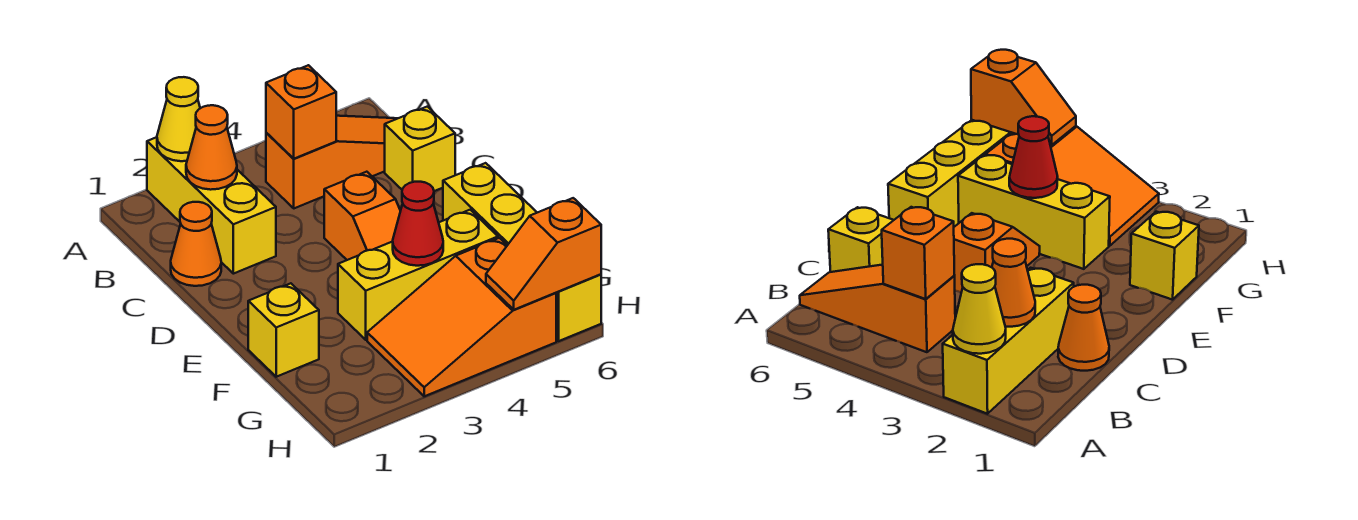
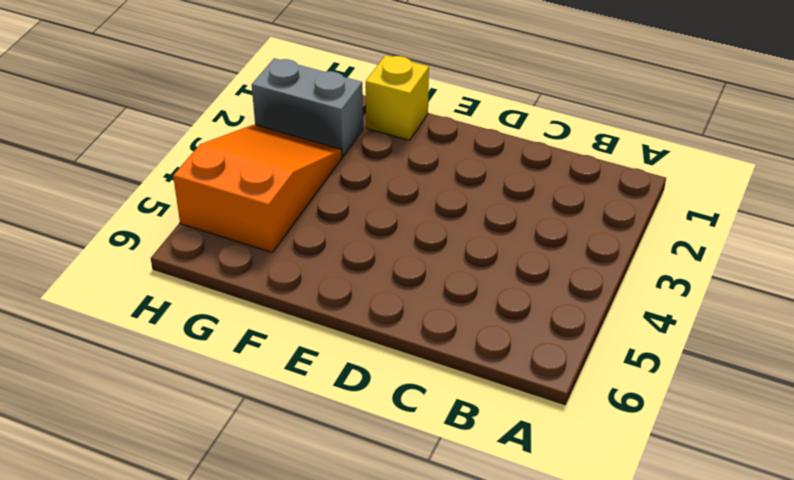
grey 1x2 brick [252,58,363,157] -> none
none -> yellow 1x3 brick [147,137,276,274]
none -> orange 1x3 slope [266,116,398,208]
none -> orange 1x1 cone [171,202,221,286]

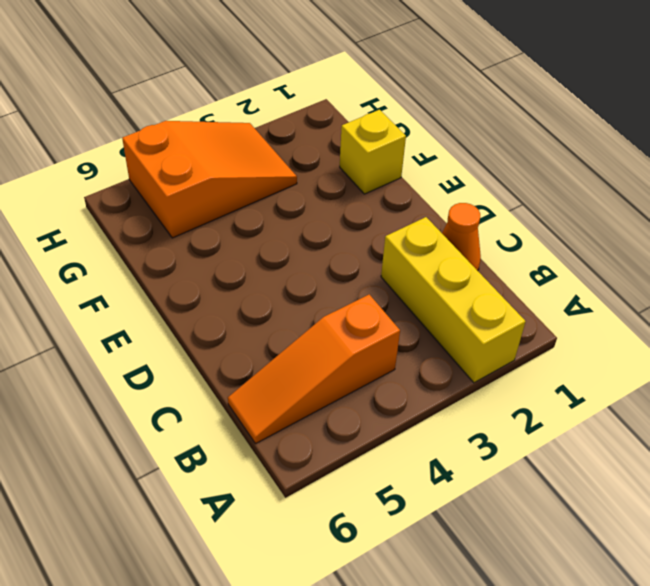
none -> yellow 1x1 brick [385,107,455,191]
none -> orange 1x2 slope [324,172,400,260]
none -> yellow 1x4 brick [443,163,601,341]

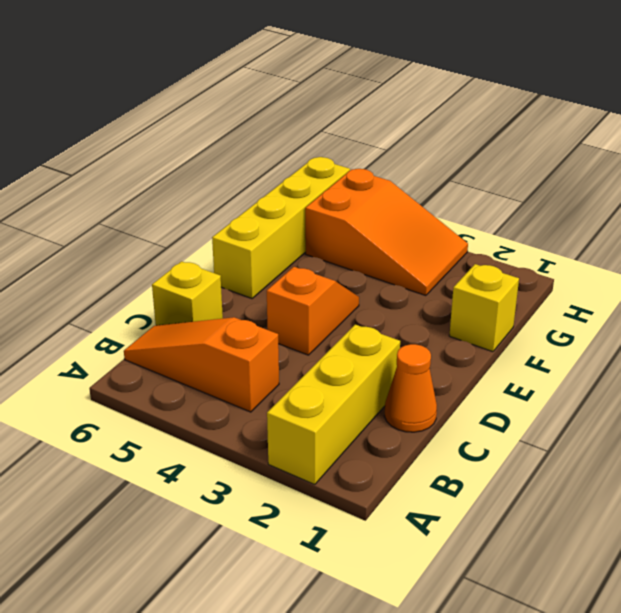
none -> yellow 1x3 brick [338,210,498,340]
none -> yellow 1x1 cone [157,77,200,161]
none -> orange 1x1 cone [186,105,237,190]

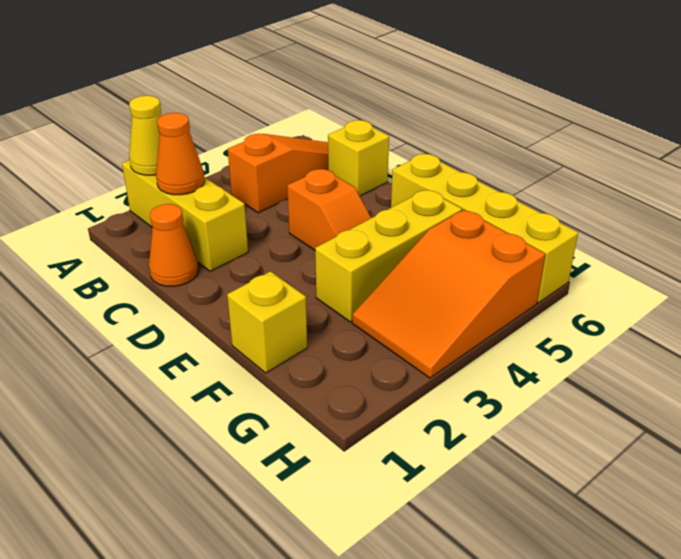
none -> orange 1x1 brick [266,65,336,159]
none -> red 1x1 cone [393,182,443,266]
none -> orange 1x2 slope [486,198,601,310]

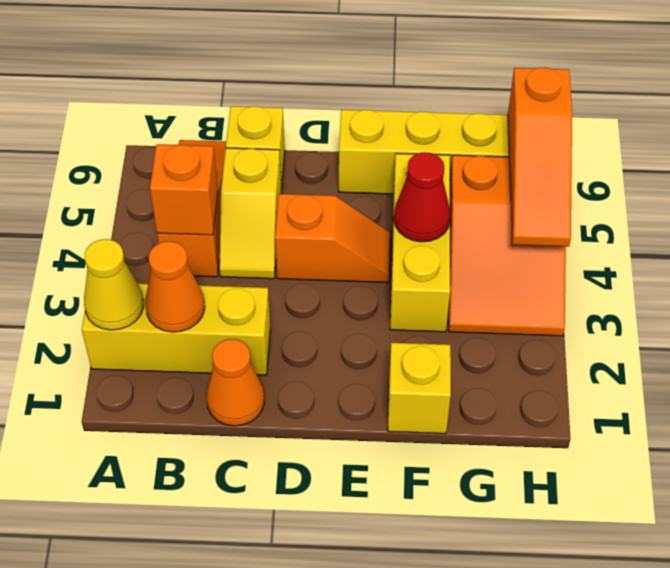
yellow 1x2 slope [220,148,281,279] -> none
orange 1x3 slope [508,68,572,247] -> orange 1x2 slope [486,198,601,310]

